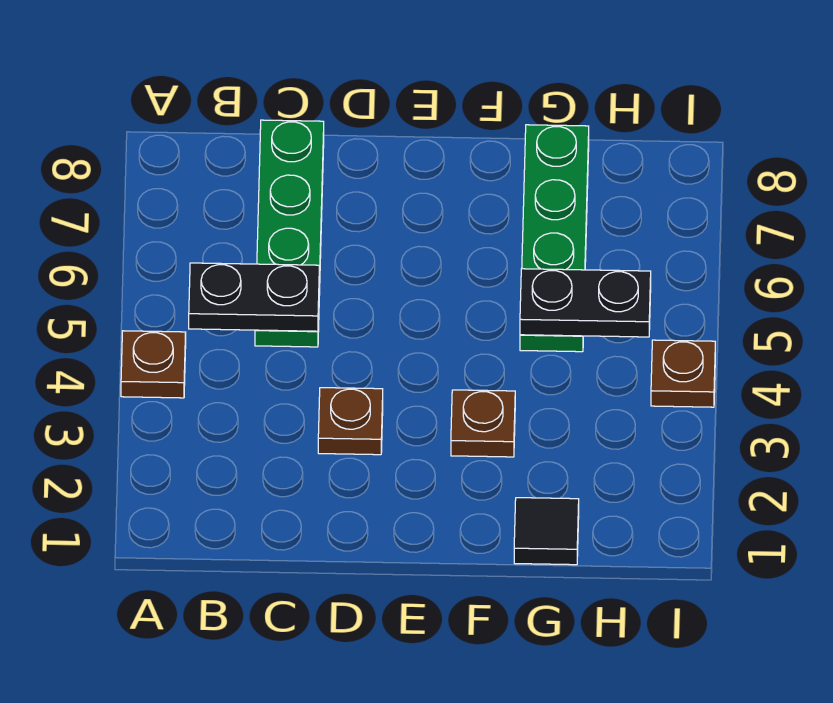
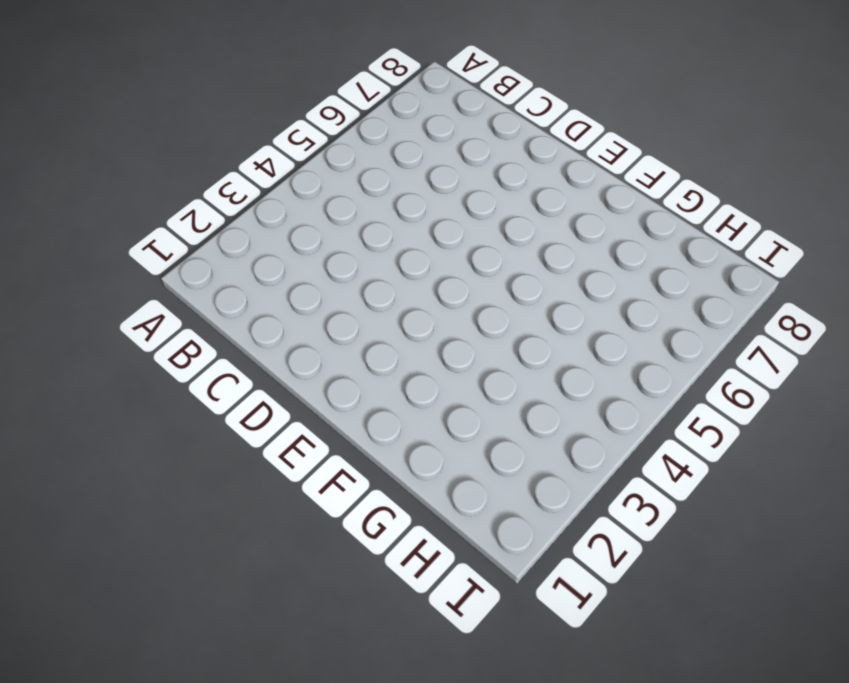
none -> brown 1x1 plate [121,331,186,398]
none -> green 1x4 plate [255,120,324,347]

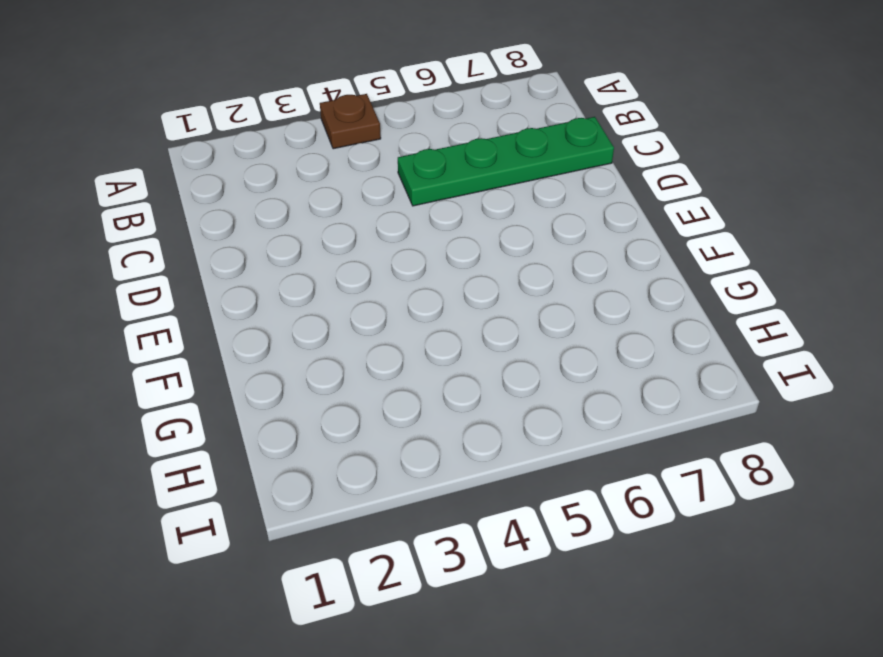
none -> brown 1x1 plate [318,388,383,455]
none -> brown 1x1 plate [451,390,515,457]

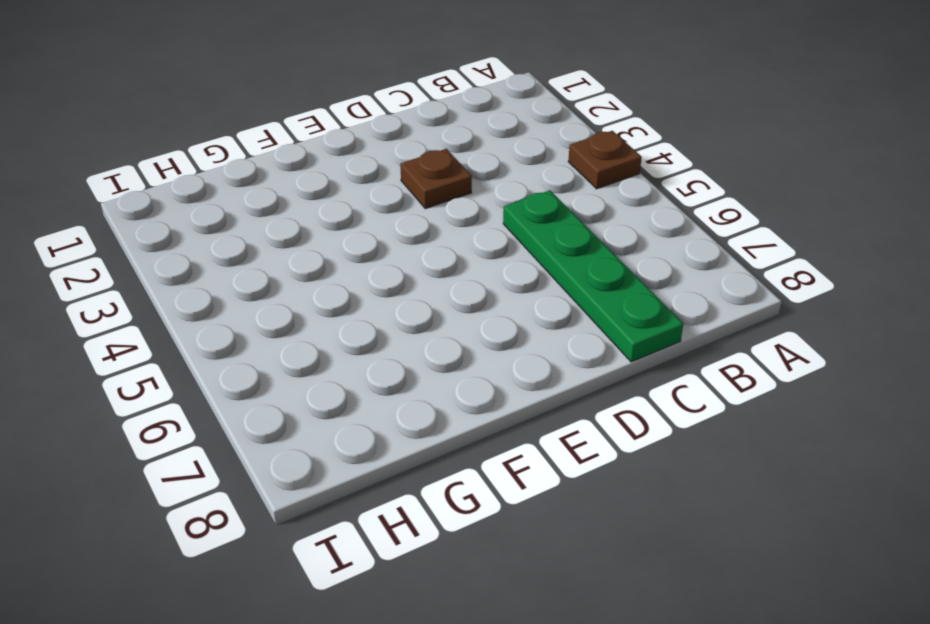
none -> brown 1x1 plate [451,390,515,457]
none -> black 1x1 tile [514,498,579,565]

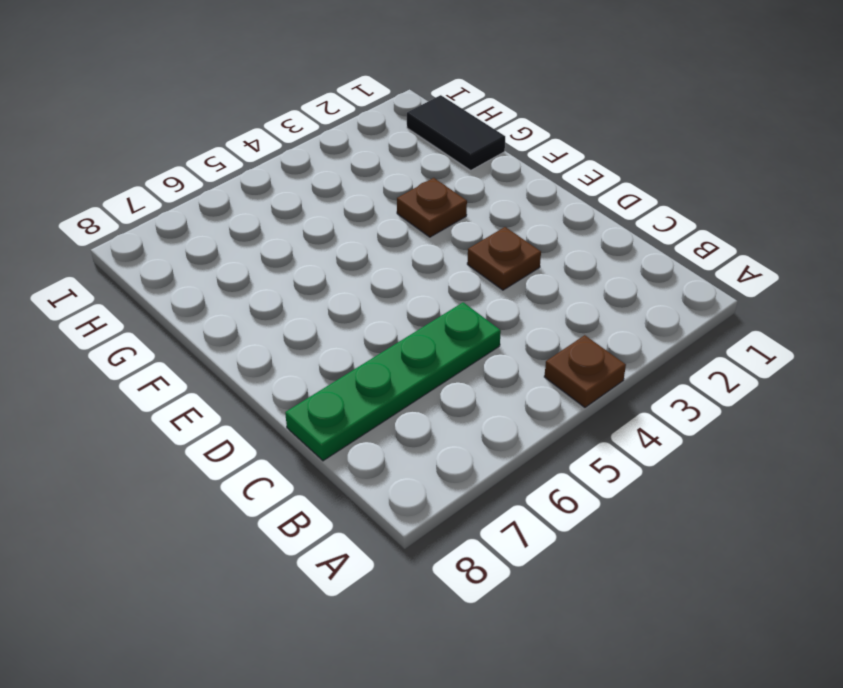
black 1x2 tile [407,95,505,170] -> black 1x1 tile [514,498,579,565]
none -> green 1x4 plate [520,125,589,352]
none -> brown 1x1 plate [651,340,715,407]

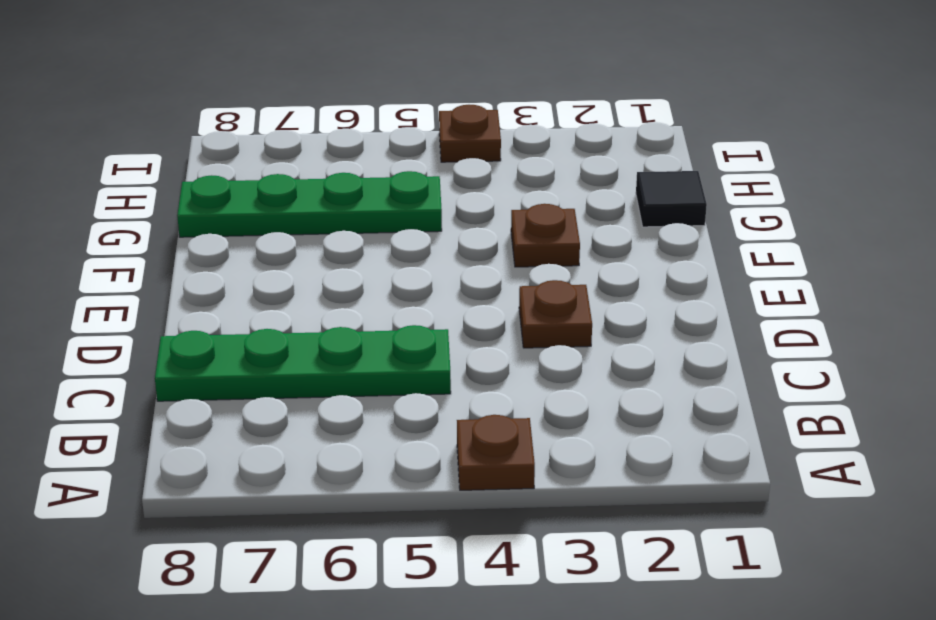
none -> black 1x2 plate [189,263,319,331]
none -> black 1x2 plate [520,269,651,337]

